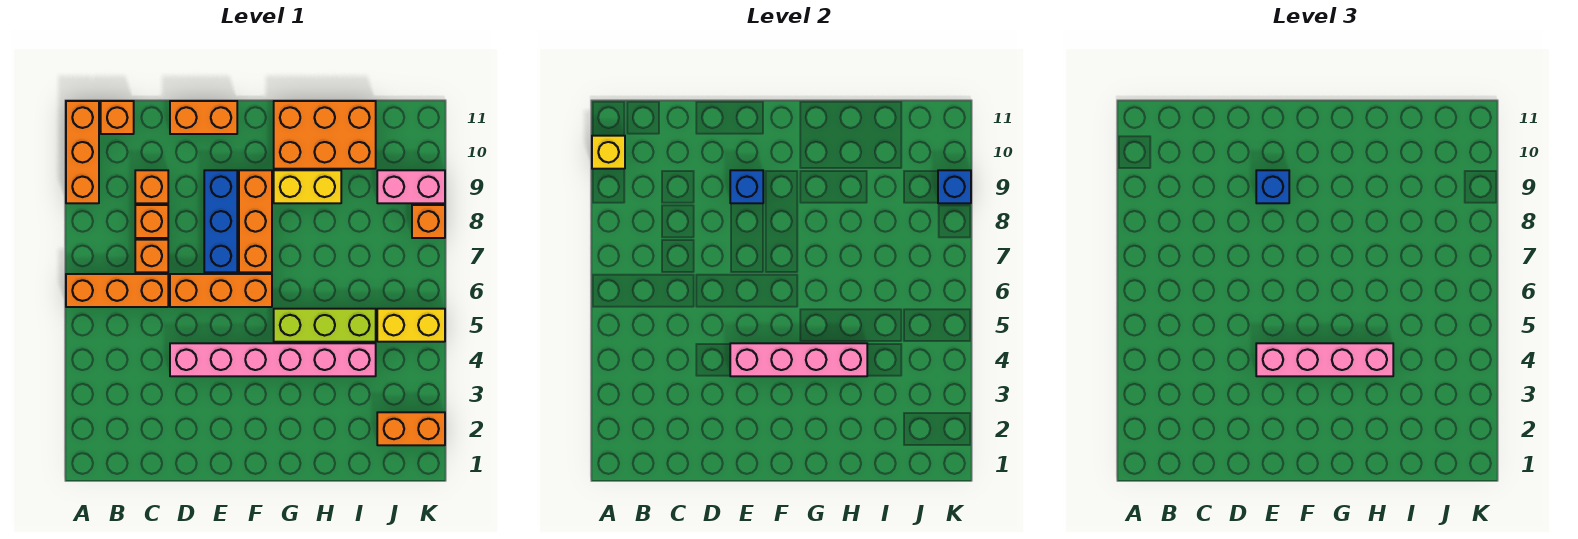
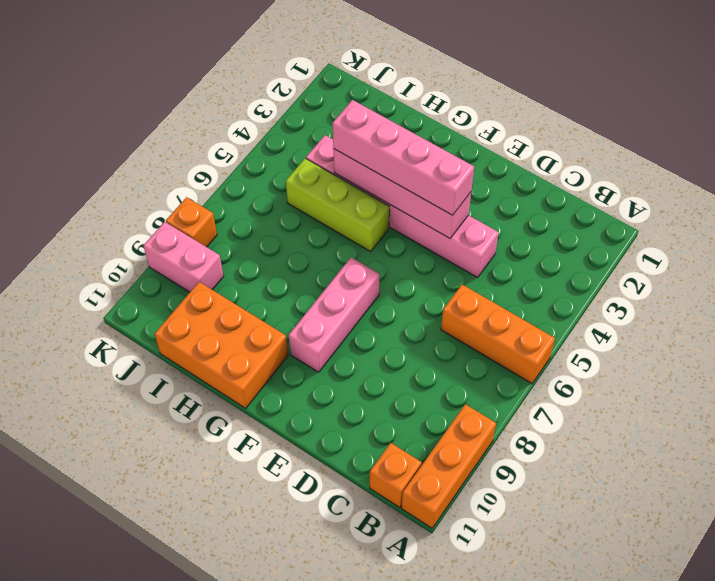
pink 1x3 brick [289,257,379,372] -> orange 1x3 brick [239,170,272,272]
none -> orange 1x1 brick [135,240,168,272]
none -> orange 1x1 brick [135,205,168,238]
none -> orange 1x1 brick [135,170,168,203]

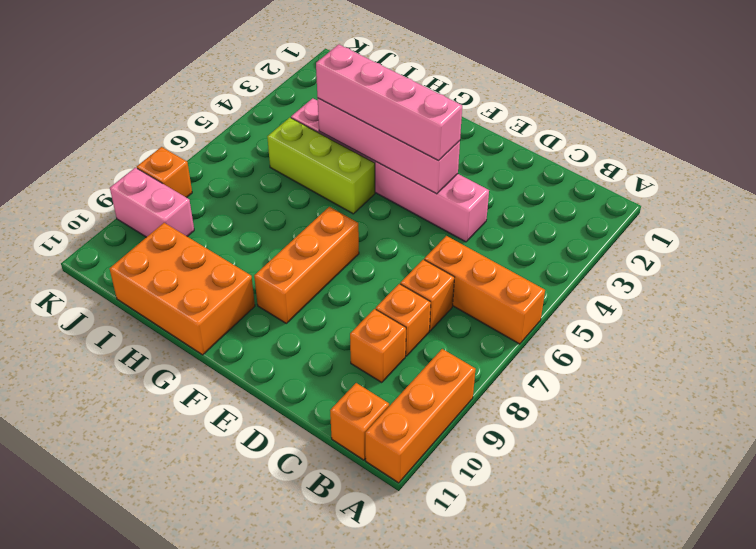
none -> orange 1x3 brick [170,274,272,307]
none -> orange 1x2 brick [170,101,237,134]
none -> blue 1x3 brick [204,170,237,272]

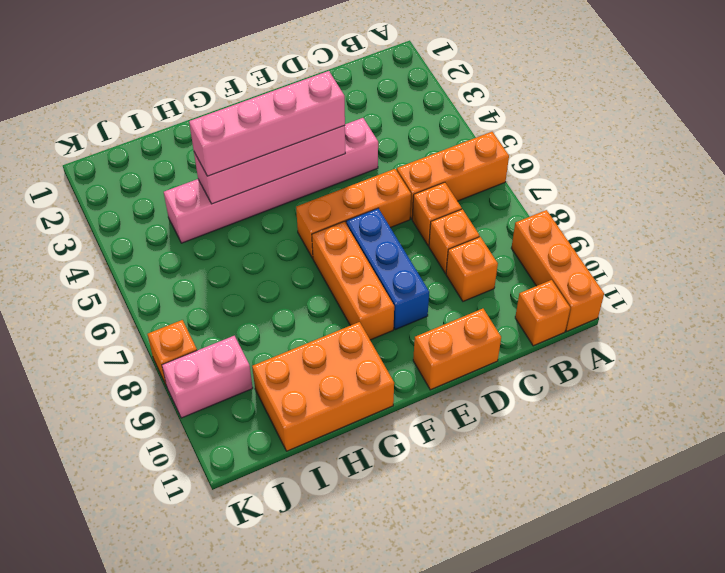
none -> lime 1x3 brick [274,309,376,342]
none -> yellow 1x2 brick [274,170,341,203]
none -> orange 1x2 brick [377,412,445,445]

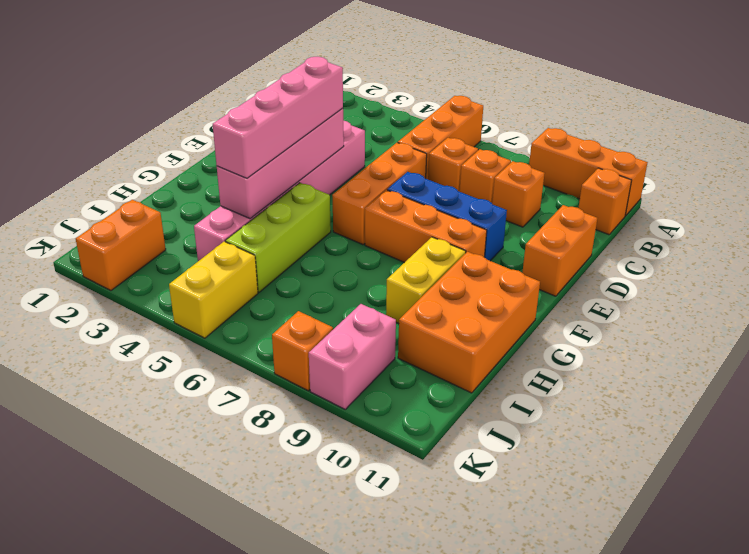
none -> yellow 1x1 brick [592,136,625,169]
none -> blue 1x1 brick [730,170,763,203]
none -> blue 1x1 brick [938,170,971,203]

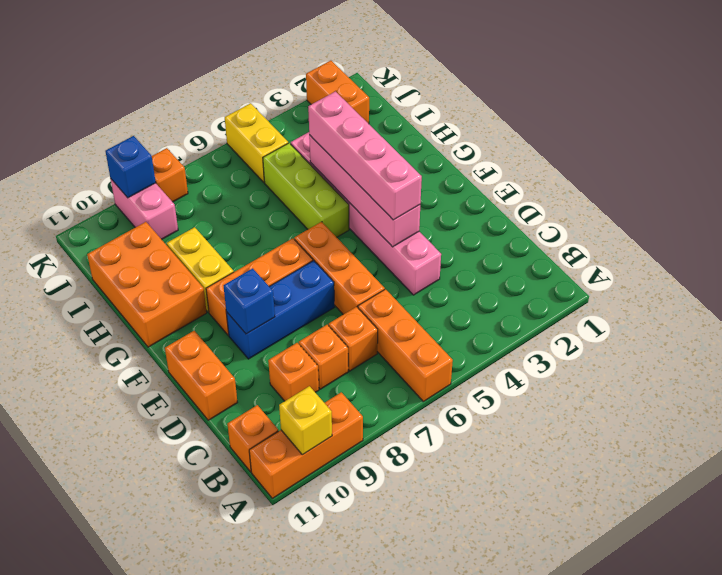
none -> blue 1x1 brick [1256,170,1289,203]

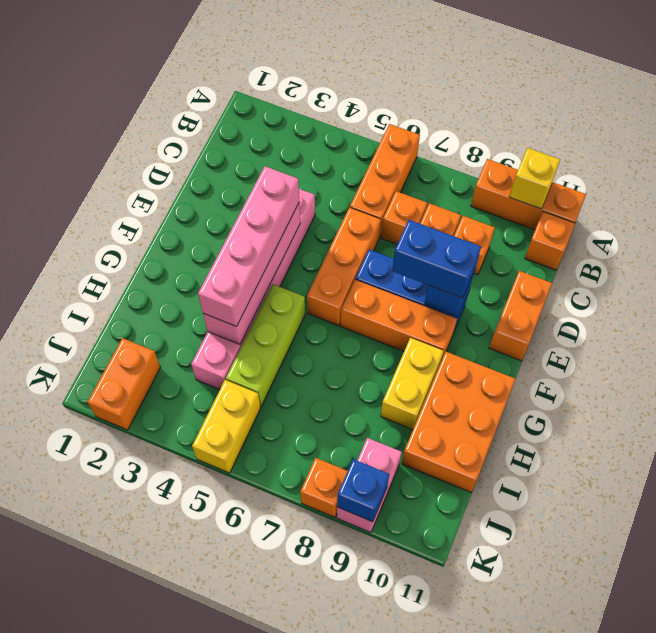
blue 1x2 brick [392,220,481,298] -> blue 1x1 brick [1256,170,1289,203]

